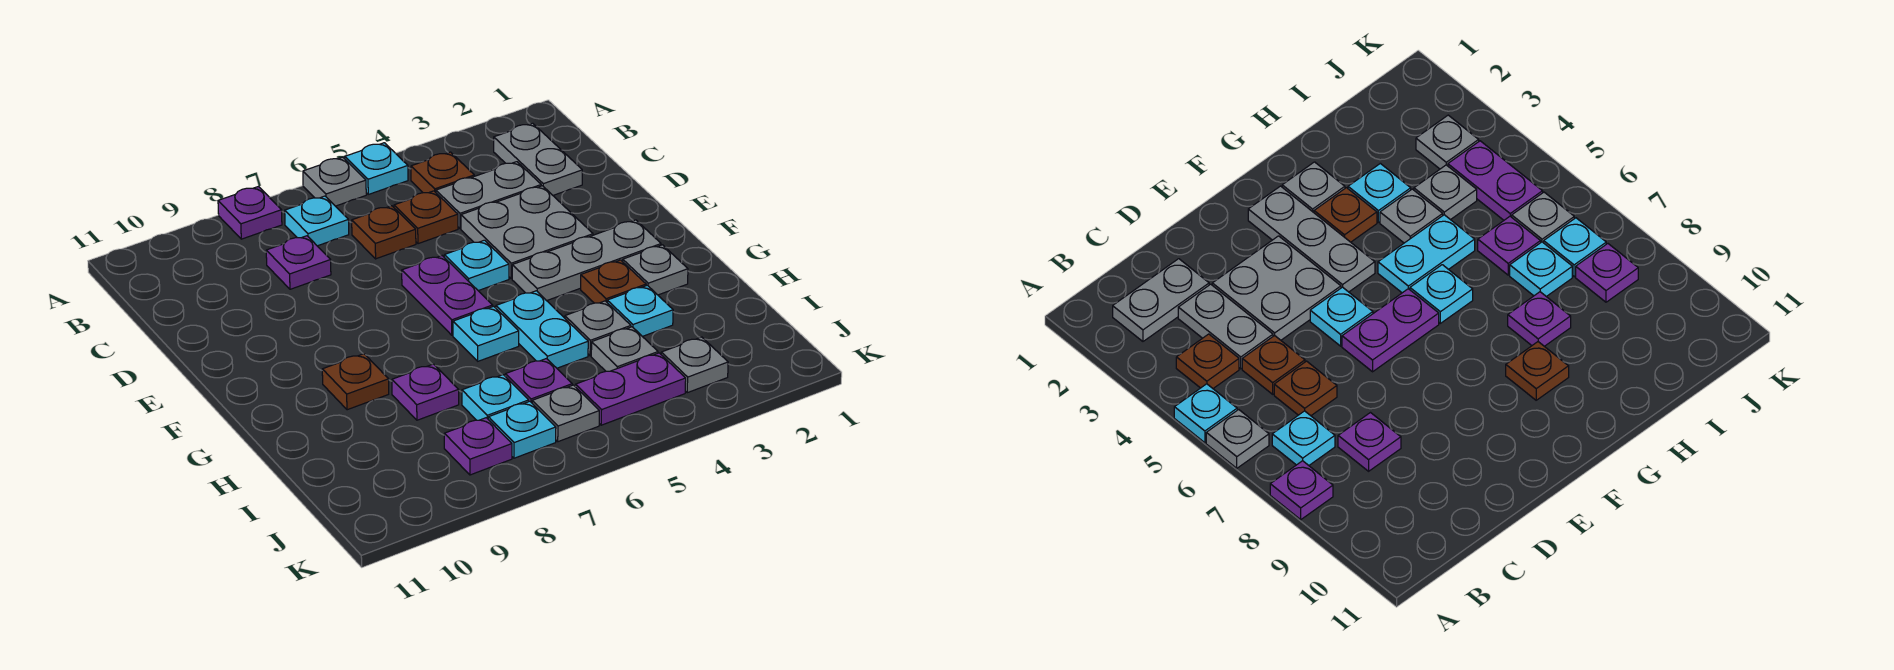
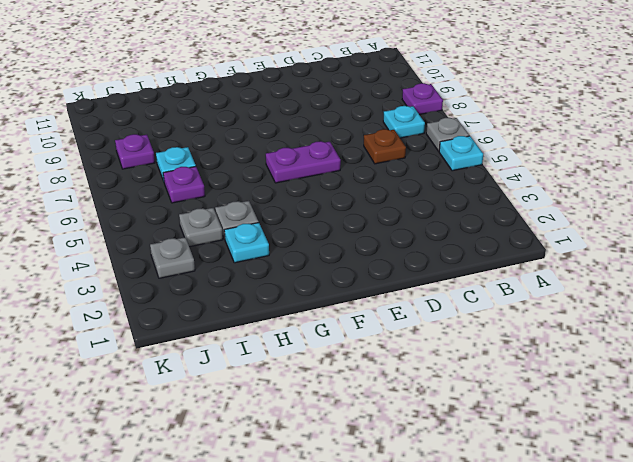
none -> grey 1x2 plate [494,123,582,195]
none -> brown 1x1 plate [411,152,474,193]
none -> grey 1x2 plate [436,162,541,229]
none -> brown 1x1 plate [394,191,458,244]

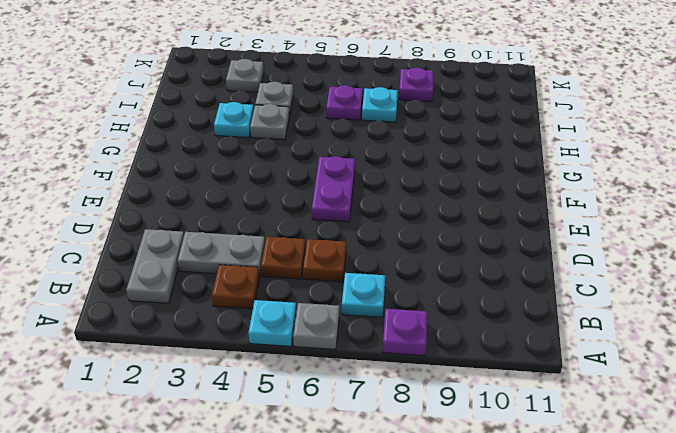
none -> purple 1x1 plate [266,236,331,289]
none -> grey 2x2 plate [461,186,593,279]
none -> cyan 1x1 plate [444,240,509,291]
none -> grey 1x3 plate [512,220,661,301]

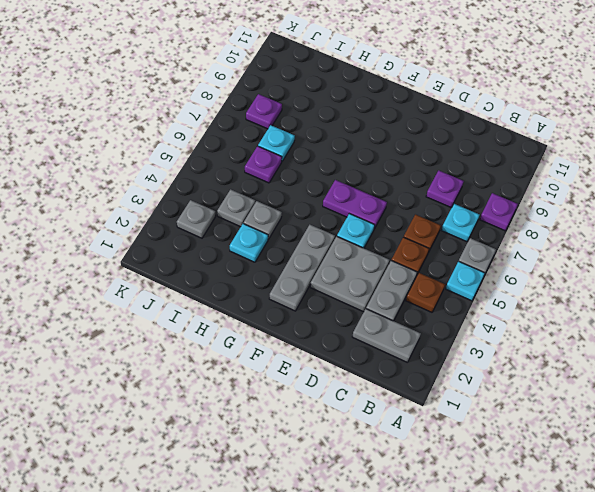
none -> grey 1x1 plate [623,245,688,295]
none -> brown 1x1 plate [581,260,646,303]
none -> cyan 1x2 plate [496,291,588,368]
none -> cyan 1x1 plate [453,306,519,361]

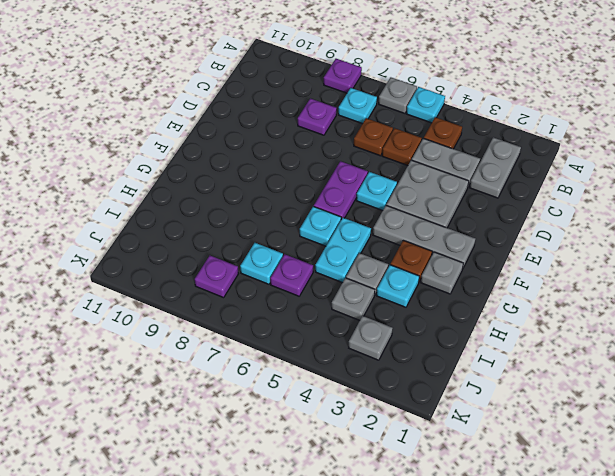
none -> brown 1x1 plate [322,354,389,410]
none -> purple 1x1 plate [392,364,459,420]
none -> purple 1x2 plate [576,353,686,425]
none -> grey 1x1 plate [532,385,599,442]

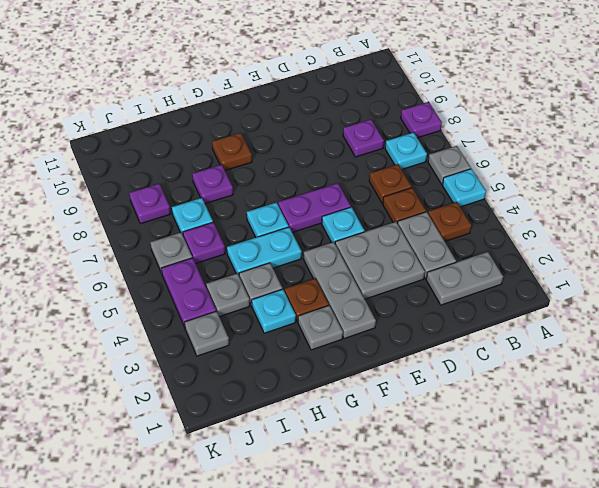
none -> cyan 1x1 plate [488,401,556,458]

